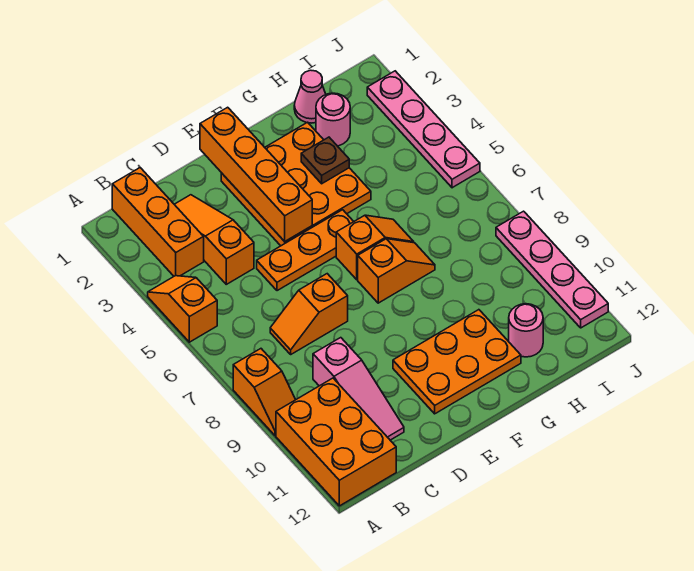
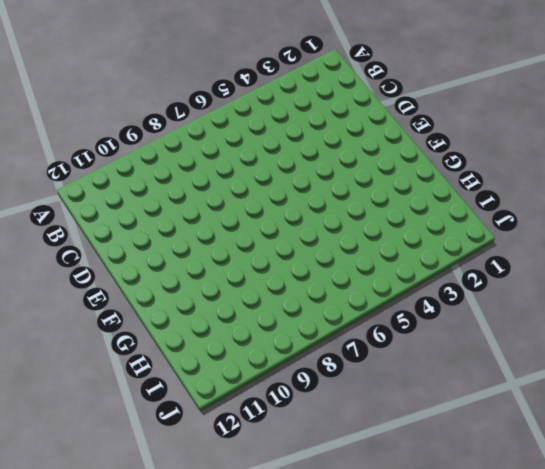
none -> orange 1x2 slope [148,276,217,342]
none -> orange 1x2 slope [233,349,296,436]
none -> orange 2x3 brick [276,378,396,506]

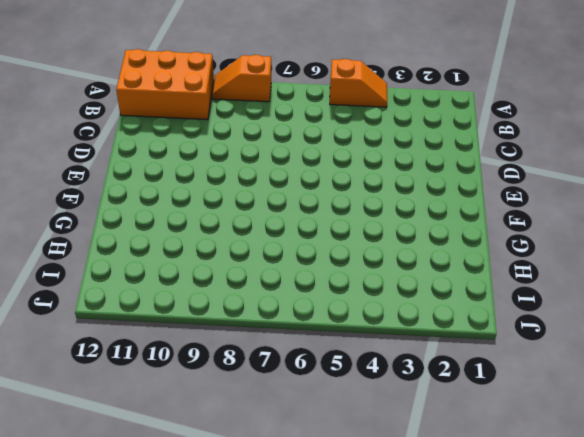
none -> orange 1x3 brick [112,168,204,276]
none -> orange 1x3 slope [174,195,254,284]
none -> orange 1x2 slope [270,274,348,354]

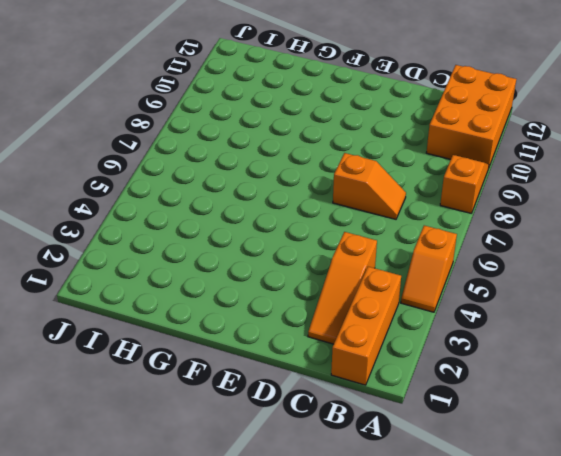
none -> pink 1x3 slope [313,338,404,440]
none -> orange 1x3 plate [257,210,354,291]
none -> orange 3x3 plate [221,122,371,246]

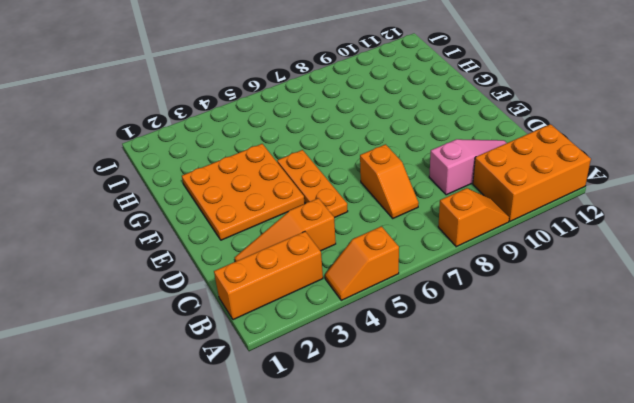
none -> orange 2x3 plate [393,310,521,414]
none -> orange 1x2 slope [336,215,414,280]
none -> orange 1x2 slope [358,239,435,303]

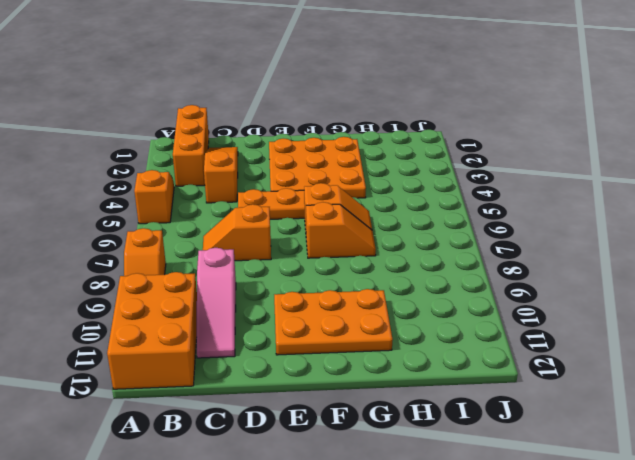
none -> pink 1x1 cone [294,70,326,123]
none -> pink 1x1 round brick [316,93,350,146]
none -> pink 1x1 round brick [509,304,543,357]

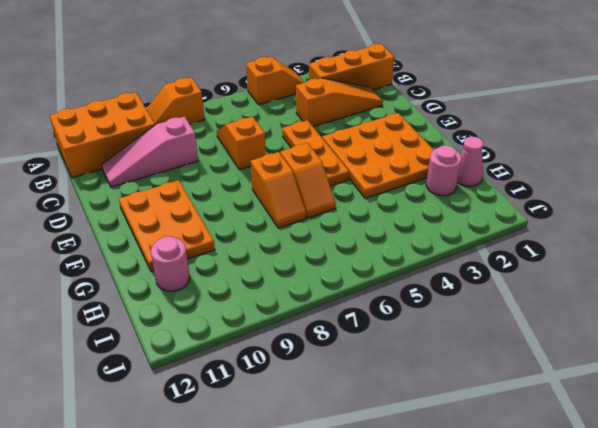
none -> pink 1x4 plate [367,71,480,188]
none -> pink 1x4 plate [496,211,608,328]
none -> orange 1x4 brick [200,107,312,241]

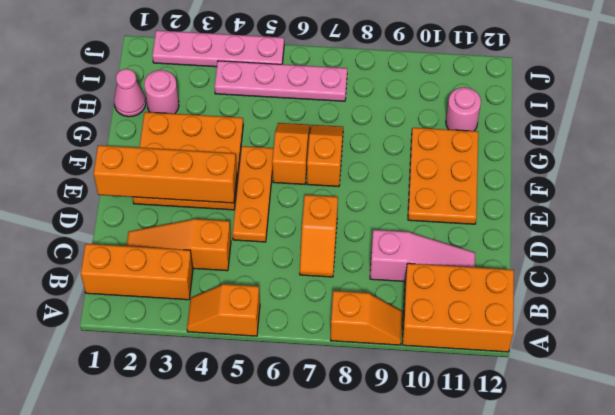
pink 1x4 plate [215,61,347,101] -> pink 1x4 plate moved to [496,211,608,328]
none -> brown 1x1 plate [301,137,349,184]

